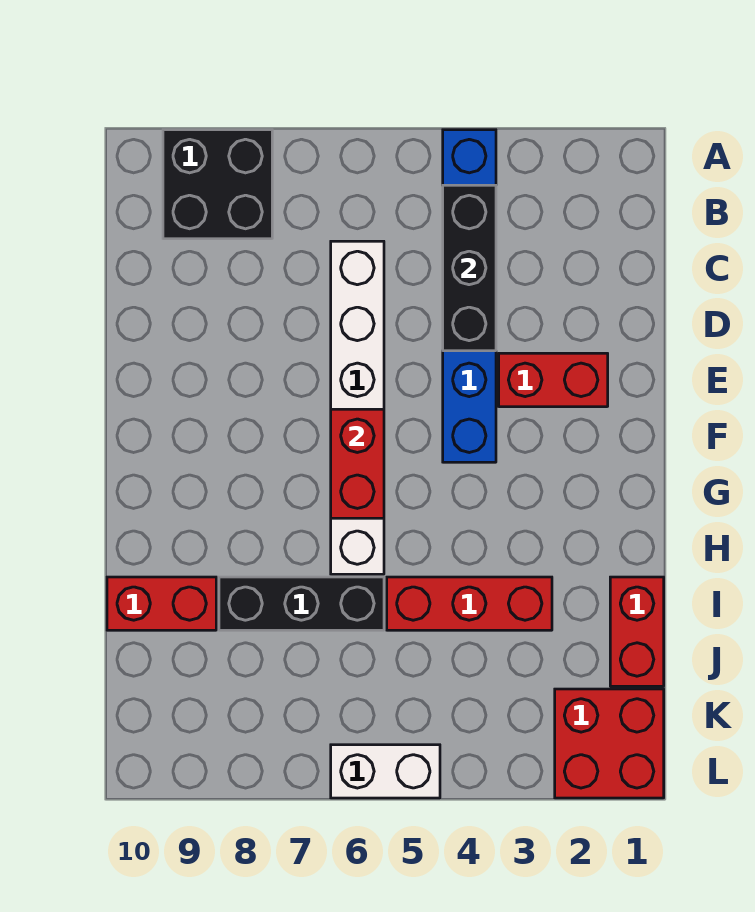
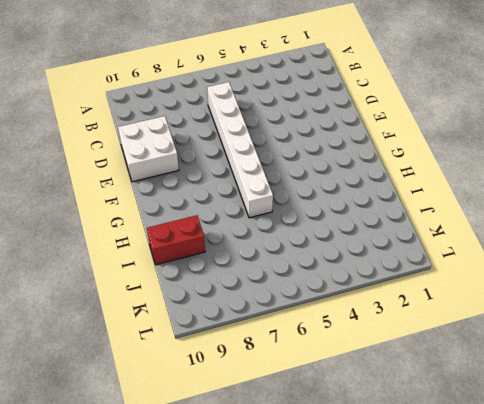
white 2x2 brick [118,116,179,182] -> none
none -> blue 1x6 brick [443,130,496,462]
none -> black 2x2 brick [163,130,272,239]
none -> red 1x2 brick [499,353,608,407]

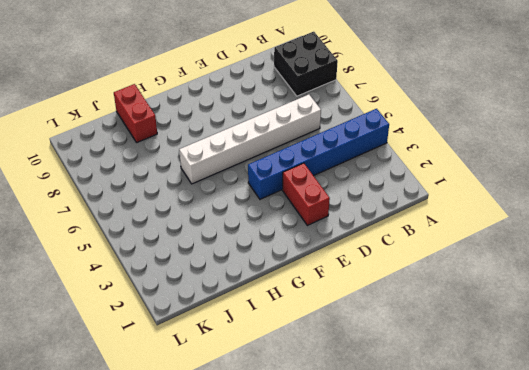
none -> red 1x2 brick [610,577,664,686]
none -> red 1x3 brick [387,577,552,630]
none -> black 1x3 brick [219,577,384,630]

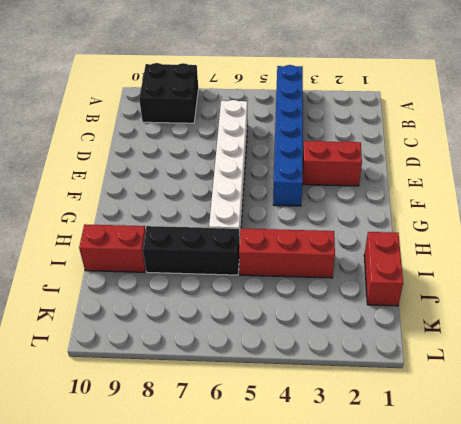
none -> red 2x2 brick [555,689,664,798]
none -> white 1x2 brick [331,745,440,798]
none -> black 1x3 brick [443,185,496,351]

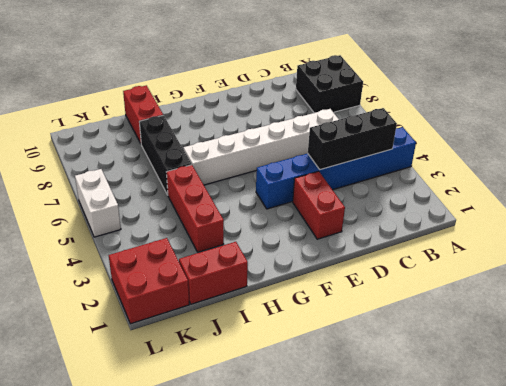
none -> red 1x2 brick [331,409,384,518]

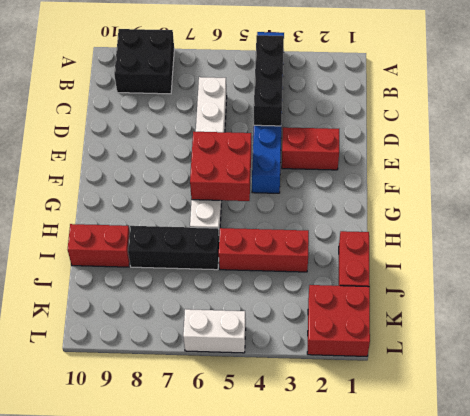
red 2x2 brick [190,132,251,201] -> red 1x2 brick [331,409,384,518]

